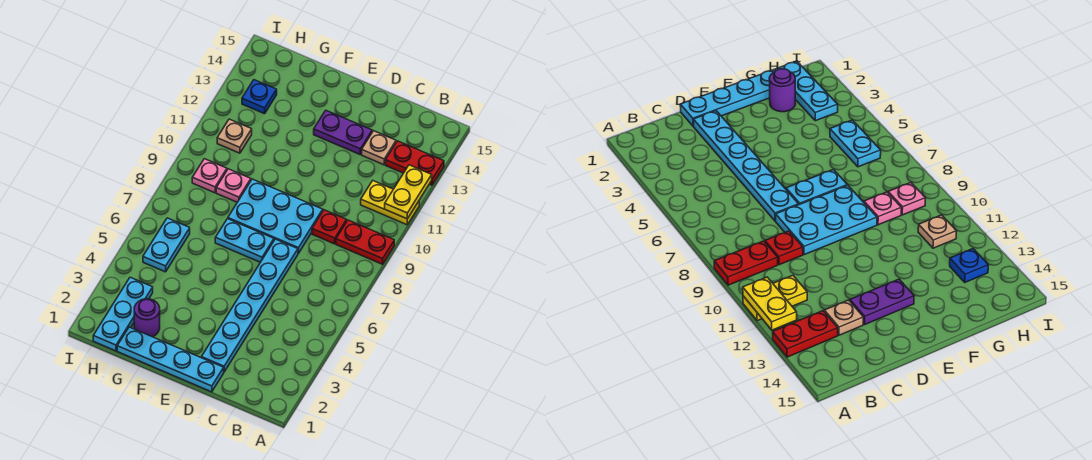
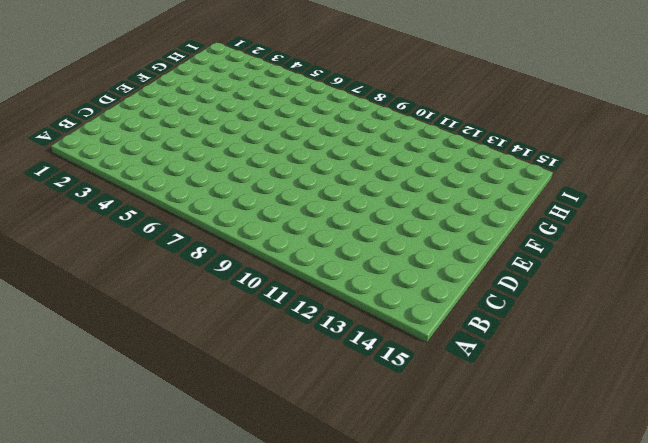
none -> red 1x2 plate [336,220,394,264]
none -> yellow 1x2 plate [361,181,419,225]
none -> red 1x2 plate [386,141,444,185]

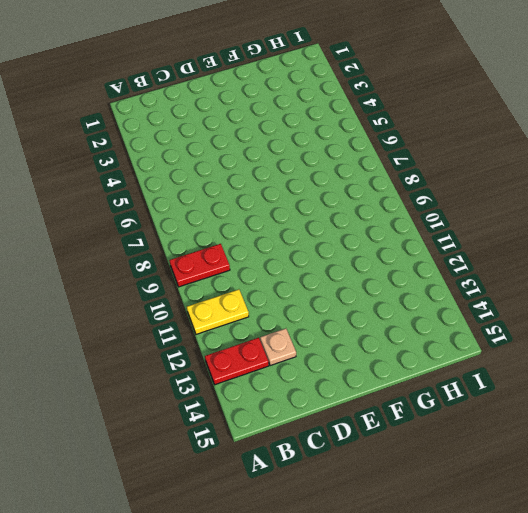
none -> red 1x1 plate [312,210,347,244]
none -> cyan 1x4 plate [117,327,224,392]
none -> cyan 1x6 plate [201,239,298,372]

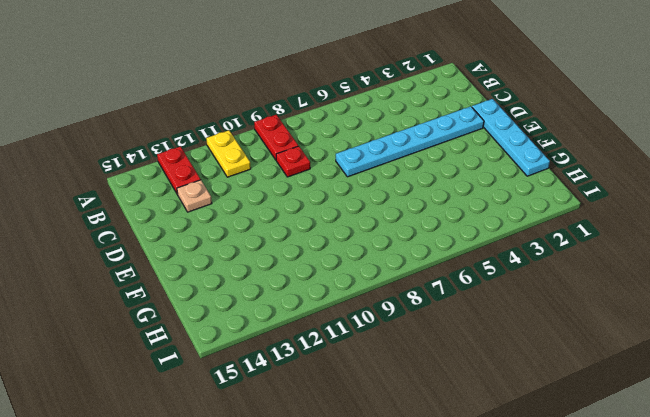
none -> cyan 2x3 plate [228,179,323,254]
none -> purple 1x2 plate [314,110,372,154]
none -> cyan 1x2 plate [215,219,274,262]

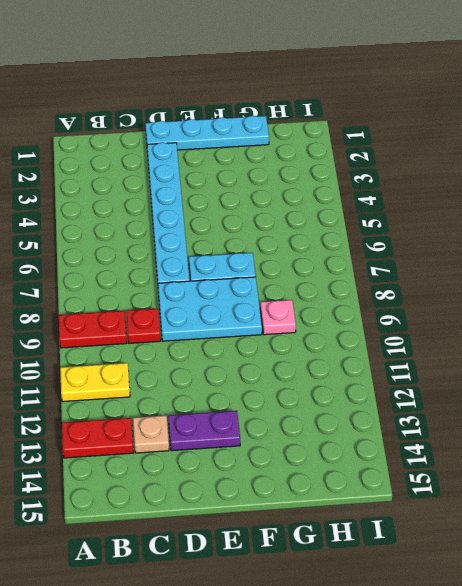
none -> purple 1x1 round brick [134,299,160,337]
none -> cyan 1x3 plate [93,277,153,351]
none -> cyan 1x2 plate [143,218,190,272]

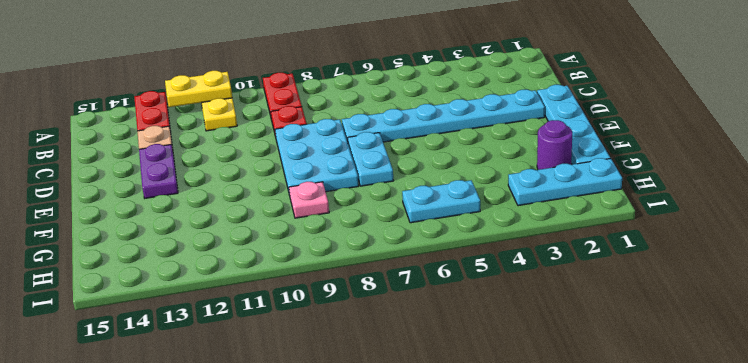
none -> pink 1x1 plate [192,159,227,193]
none -> tan 1x1 plate [217,119,252,153]
none -> blue 1x1 plate [242,80,277,114]

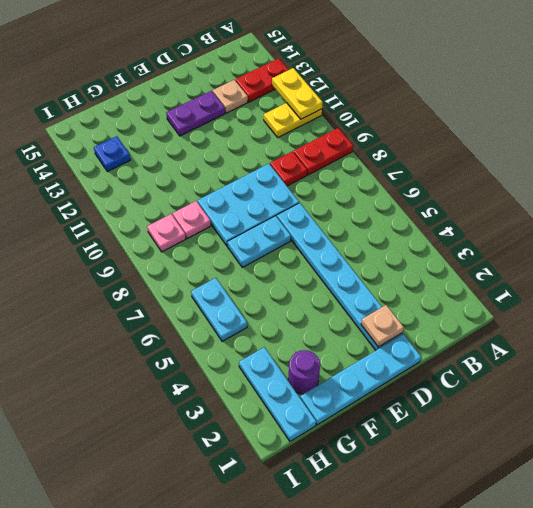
tan 1x1 plate [361,305,404,347] -> tan 1x1 plate moved to [217,119,252,153]

